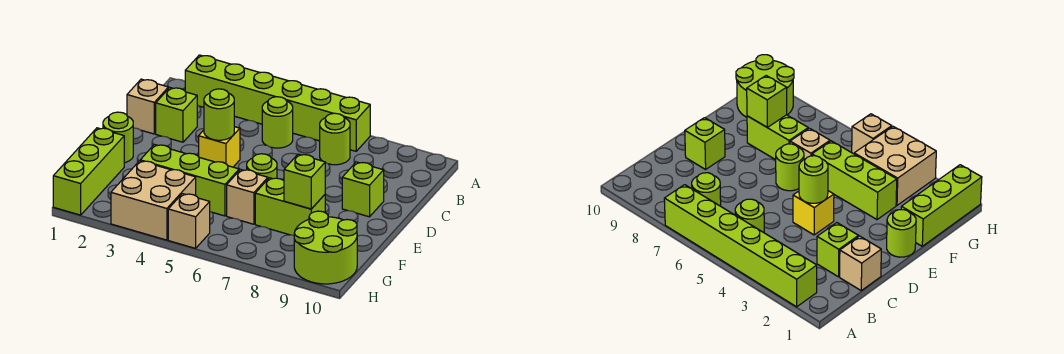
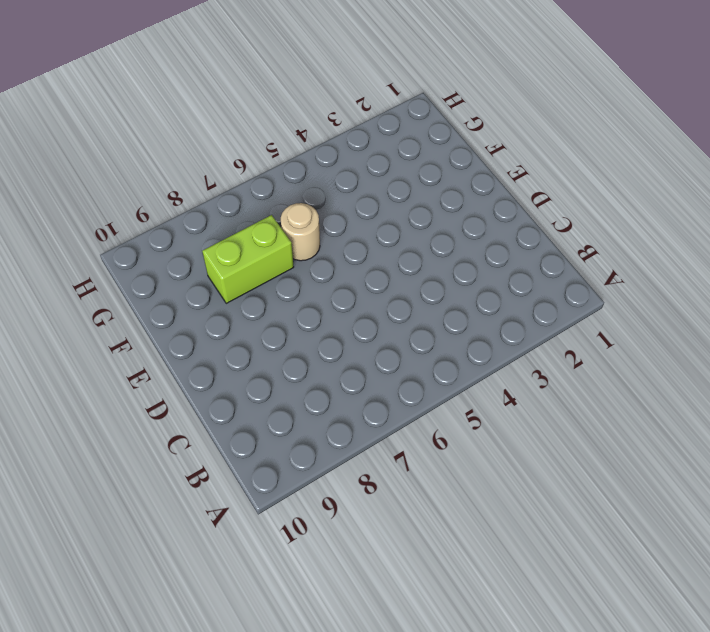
tan 1x1 round brick [281,203,320,261] -> tan 1x1 brick [227,169,268,224]
none -> lime 1x6 brick [185,55,370,151]
none -> lime 1x1 round brick [262,97,293,148]
none -> lime 1x1 round brick [320,113,350,165]

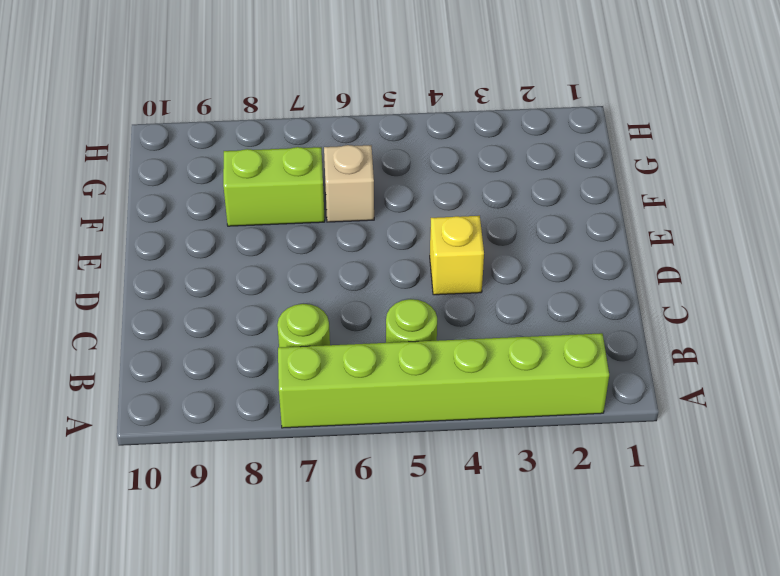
none -> tan 1x1 brick [127,79,168,134]
none -> lime 1x1 brick [156,88,197,142]
none -> lime 1x1 brick [342,162,384,217]

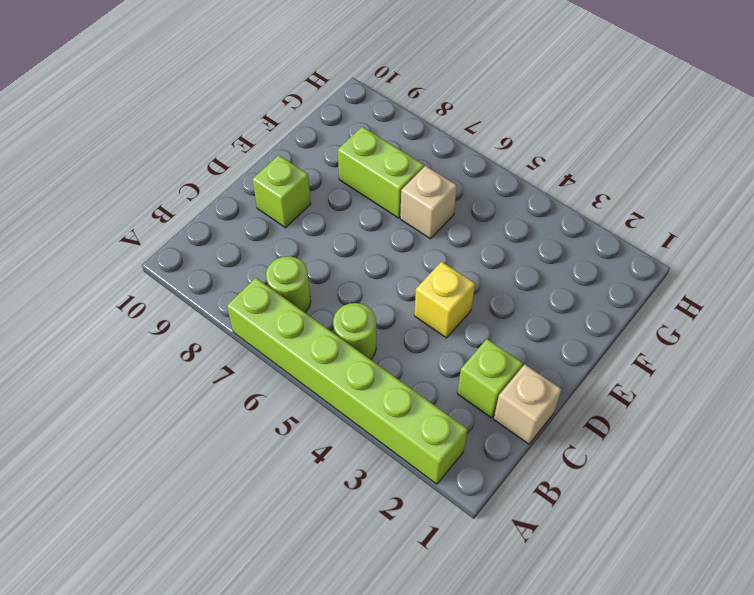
none -> lime 1x1 round brick [103,112,133,163]
none -> lime 1x1 round brick [247,154,277,179]
none -> lime 1x3 brick [53,128,124,215]

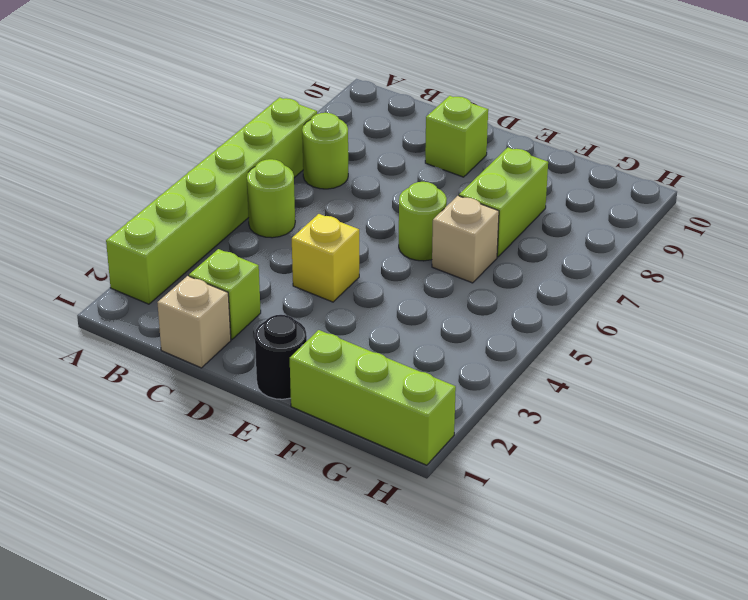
black 1x1 round brick [255,315,307,399] -> lime 1x1 round brick [103,112,133,163]
none -> lime 1x3 brick [140,145,239,216]
none -> tan 2x2 brick [111,161,196,240]
none -> lime 2x2 round brick [294,211,357,284]

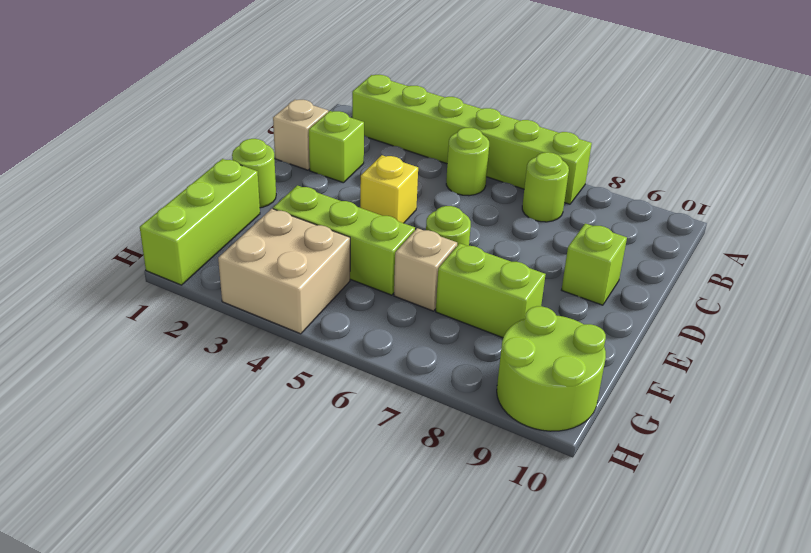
none -> tan 1x1 brick [168,194,210,248]
none -> lime 1x1 round brick [204,89,234,140]
none -> lime 1x1 brick [284,154,325,209]

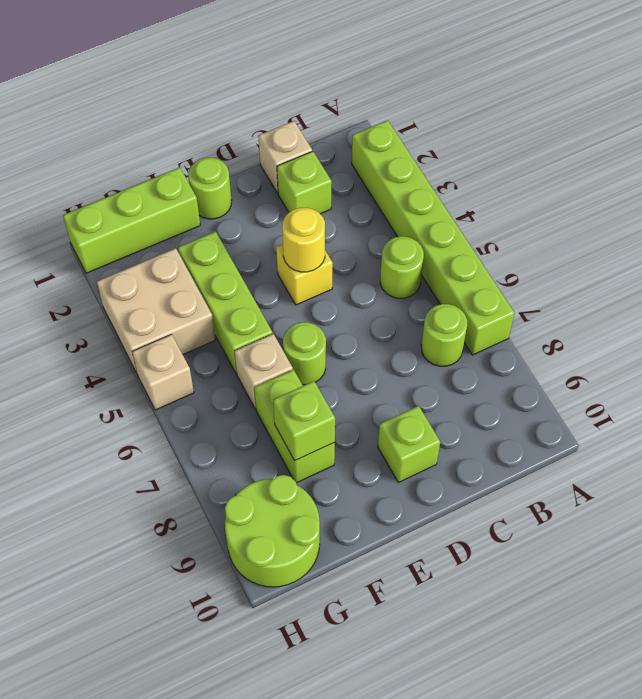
yellow 1x1 round brick [282,208,325,272] -> lime 1x1 round brick [204,89,234,140]

